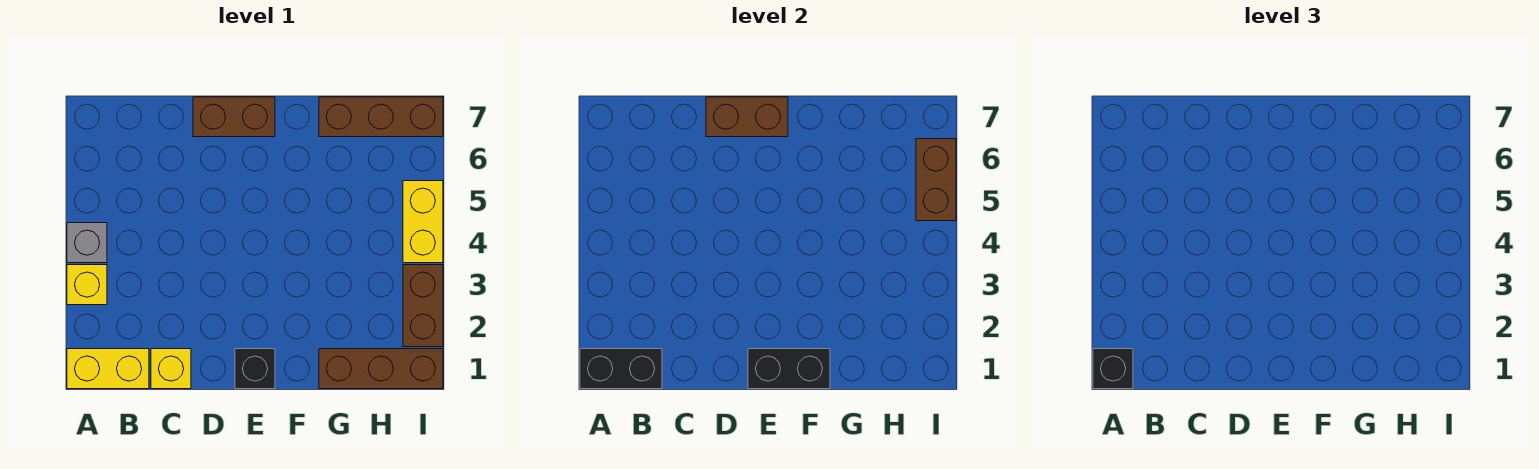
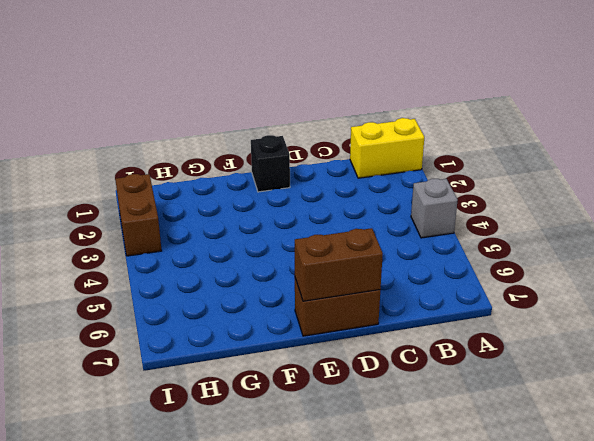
none -> yellow 1x1 brick [67,265,107,305]
none -> yellow 1x1 brick [151,349,191,389]
none -> brown 1x3 brick [319,349,443,389]

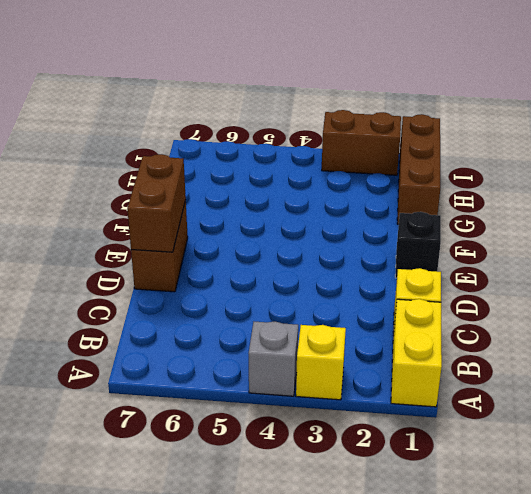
none -> brown 1x3 brick [319,97,443,137]
none -> yellow 1x2 brick [403,181,443,263]
none -> black 1x2 brick [580,349,662,389]

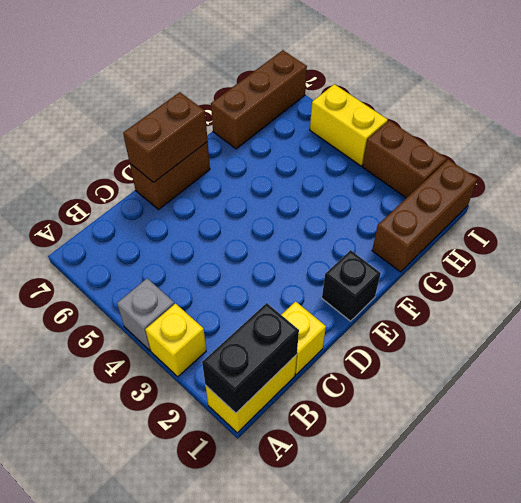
none -> black 1x2 brick [748,349,830,389]
none -> brown 1x2 brick [916,139,956,221]
none -> black 1x1 brick [1093,349,1133,389]

